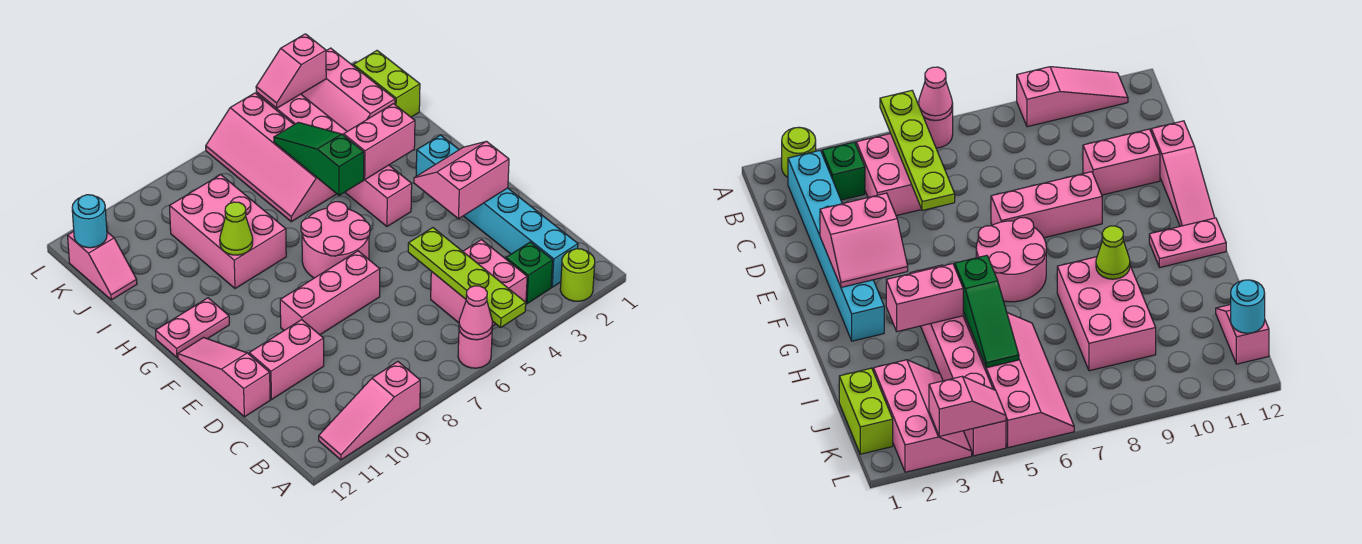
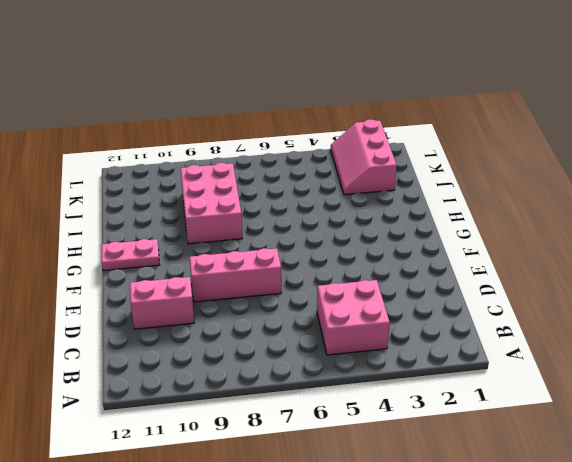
none -> lime 1x1 round brick [560,249,595,301]
none -> pink 1x1 round brick [458,330,492,368]
none -> pink 1x3 slope [319,362,420,460]

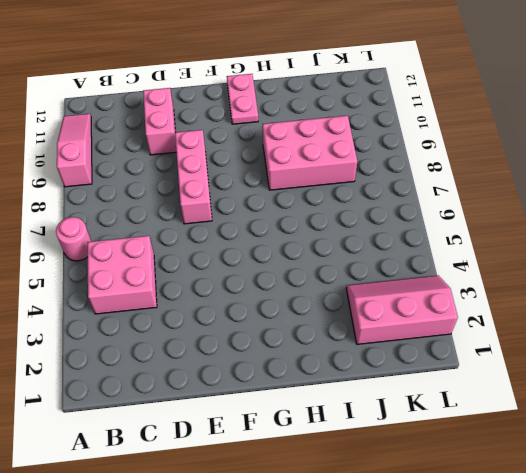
none -> lime 1x1 round brick [560,249,595,301]
none -> cyan 1x6 brick [416,135,578,287]
none -> green 1x1 brick [506,242,553,304]

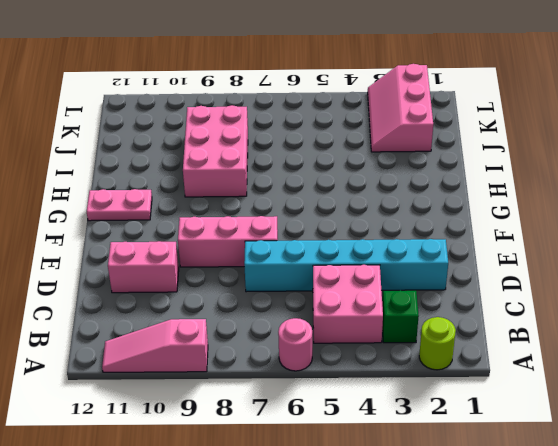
cyan 1x6 brick [244,239,448,292] -> cyan 1x6 brick turned to [416,135,578,287]
none -> pink 1x3 slope [178,338,270,417]
none -> pink 2x2 round brick [301,202,370,278]
none -> pink 1x6 brick [256,92,412,226]

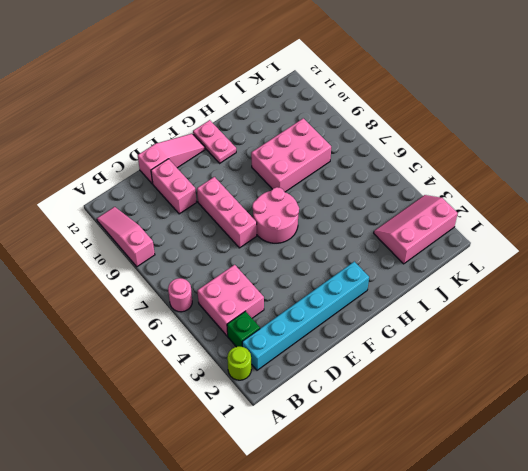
none -> pink 1x6 brick [256,92,412,226]
none -> pink 2x4 slope [206,93,336,222]
none -> lime 1x2 brick [353,51,420,117]

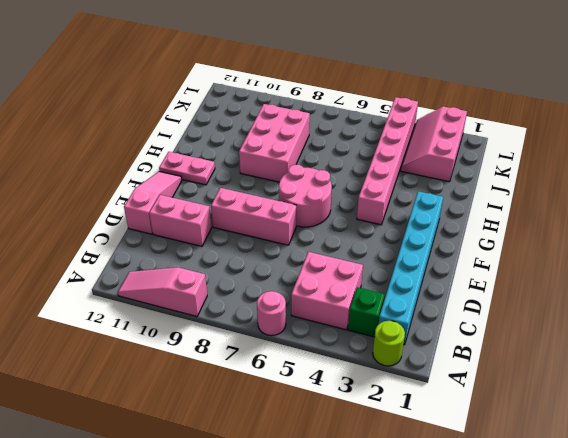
none -> pink 2x4 slope [206,93,336,222]
none -> lime 1x2 brick [353,51,420,117]
none -> pink 1x2 slope [68,231,137,300]

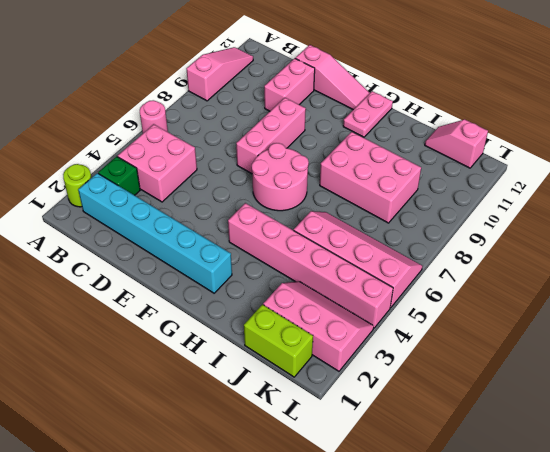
none -> lime 1x4 plate [408,228,526,327]
none -> pink 1x1 cone [459,286,493,340]
none -> pink 2x2 slope [414,141,509,219]

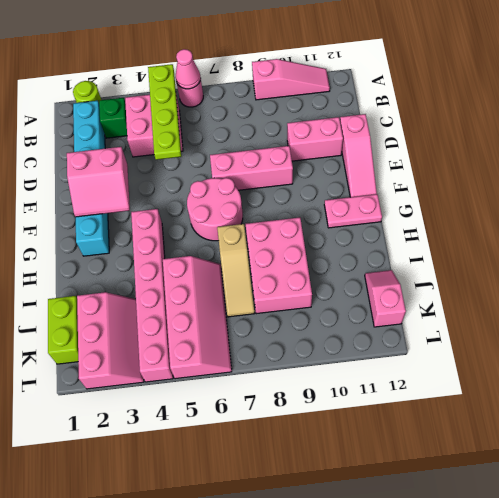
tan 1x3 slope [217,224,255,317] -> none
none -> pink 1x2 brick [344,104,415,180]
none -> green 1x3 slope [274,122,364,195]
none -> lime 1x1 cone [220,202,253,255]

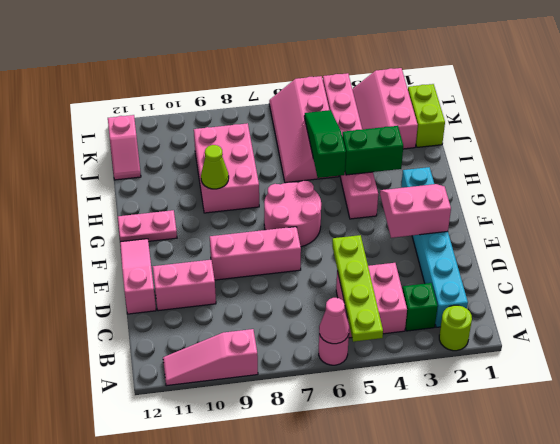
green 1x2 brick [342,126,403,175] -> pink 1x2 brick [344,104,415,180]
none -> cyan 1x1 round brick [72,195,107,248]
none -> pink 1x2 slope [256,34,326,108]

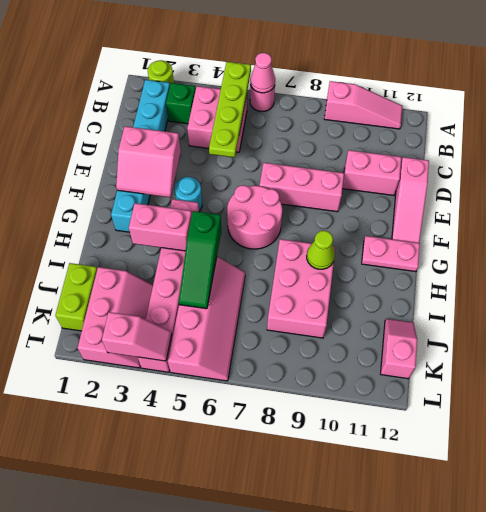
cyan 1x1 round brick [175,177,202,211] -> cyan 1x1 round brick moved to [72,195,107,248]

